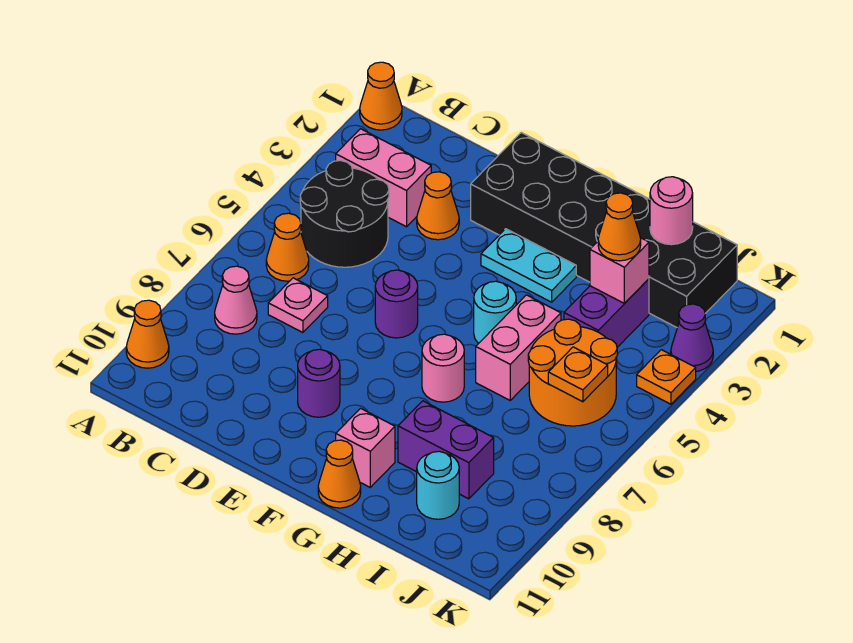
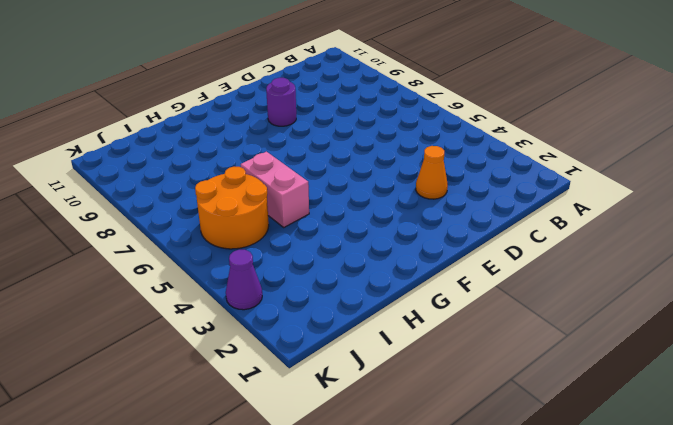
none -> orange 1x1 cone [360,62,402,130]
none -> orange 1x1 cone [126,300,169,368]
none -> pink 1x2 brick [336,129,431,227]

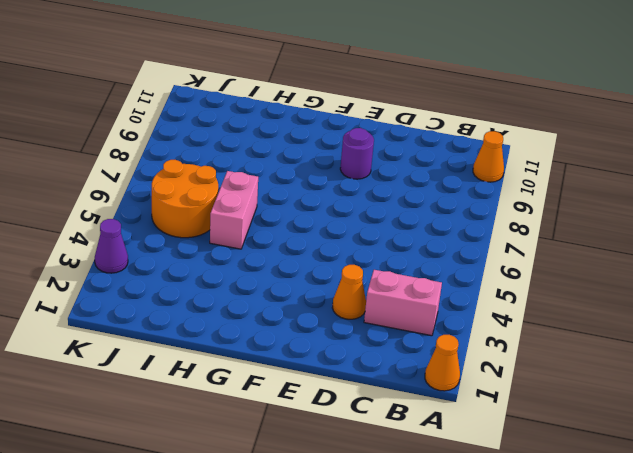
none -> black 2x2 round brick [300,160,389,267]
none -> orange 1x1 cone [266,213,309,281]
none -> pink 1x1 cone [215,266,257,334]

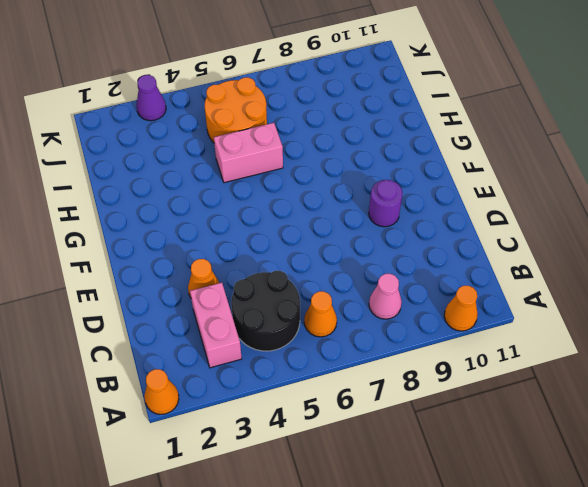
none -> pink 1x1 plate [268,278,328,333]
none -> black 2x6 brick [471,133,737,327]
none -> purple 1x1 round brick [375,270,418,338]

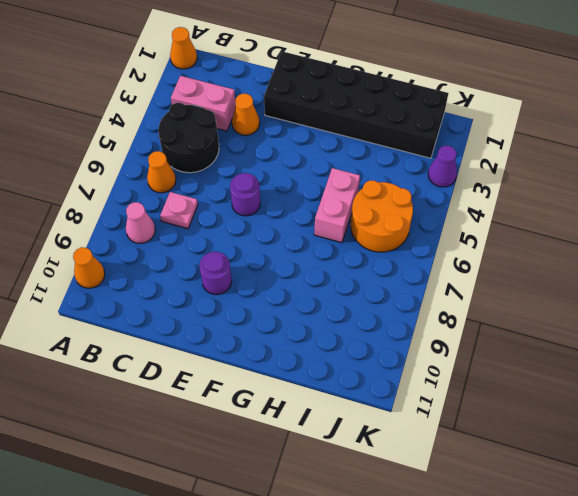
none -> cyan 1x2 plate [481,229,576,302]
none -> cyan 1x1 round brick [474,281,516,343]
none -> pink 1x1 round brick [422,334,464,402]

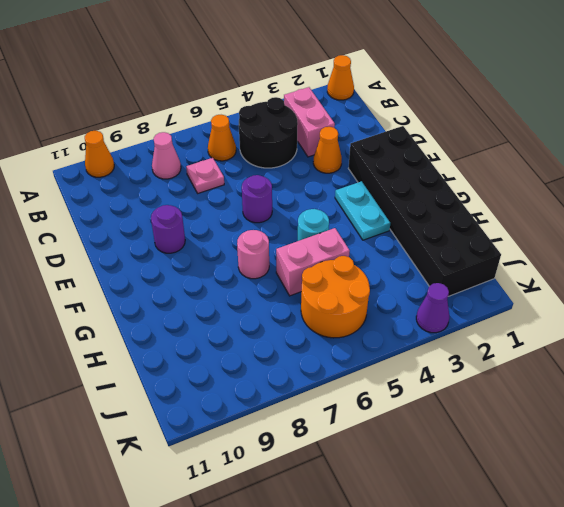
none -> pink 1x1 brick [336,408,395,487]
none -> orange 1x1 cone [318,440,361,508]
none -> purple 1x2 brick [398,401,494,499]

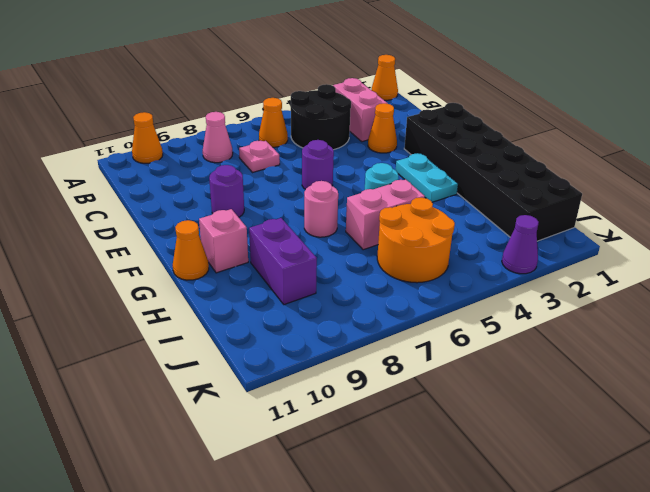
none -> purple 1x2 brick [564,279,649,347]
none -> cyan 1x1 round brick [417,451,459,519]
none -> orange 1x1 plate [637,350,696,404]

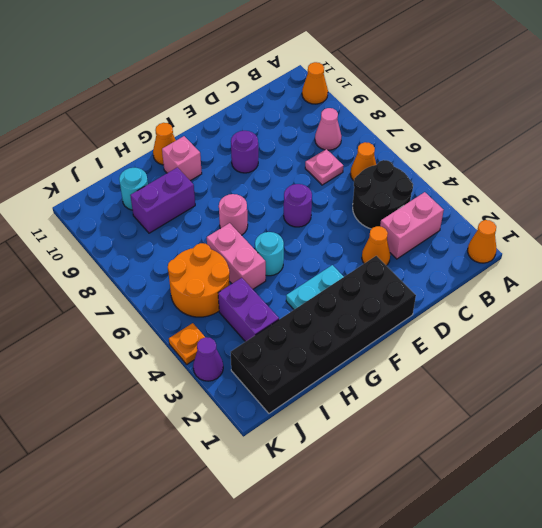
none -> pink 1x1 round brick [650,177,693,245]
none -> pink 1x1 brick [590,238,649,304]
none -> orange 1x1 plate [548,347,608,402]

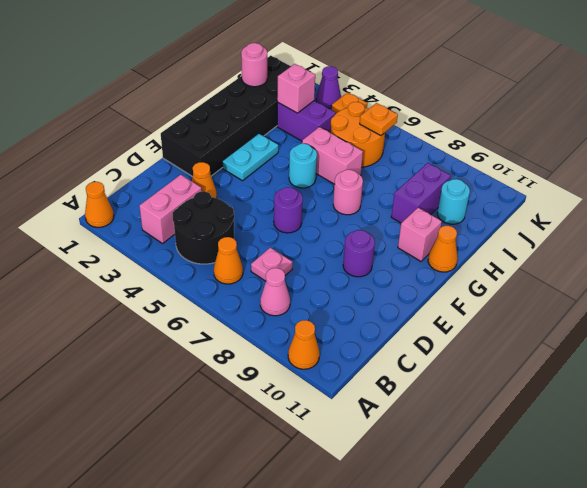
none -> orange 1x1 cone [598,193,641,261]

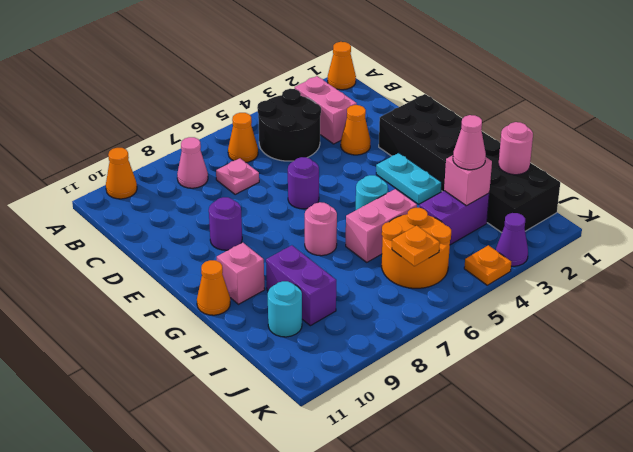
pink 1x1 cone [453,115,486,170] -> orange 1x1 cone [598,193,641,261]

